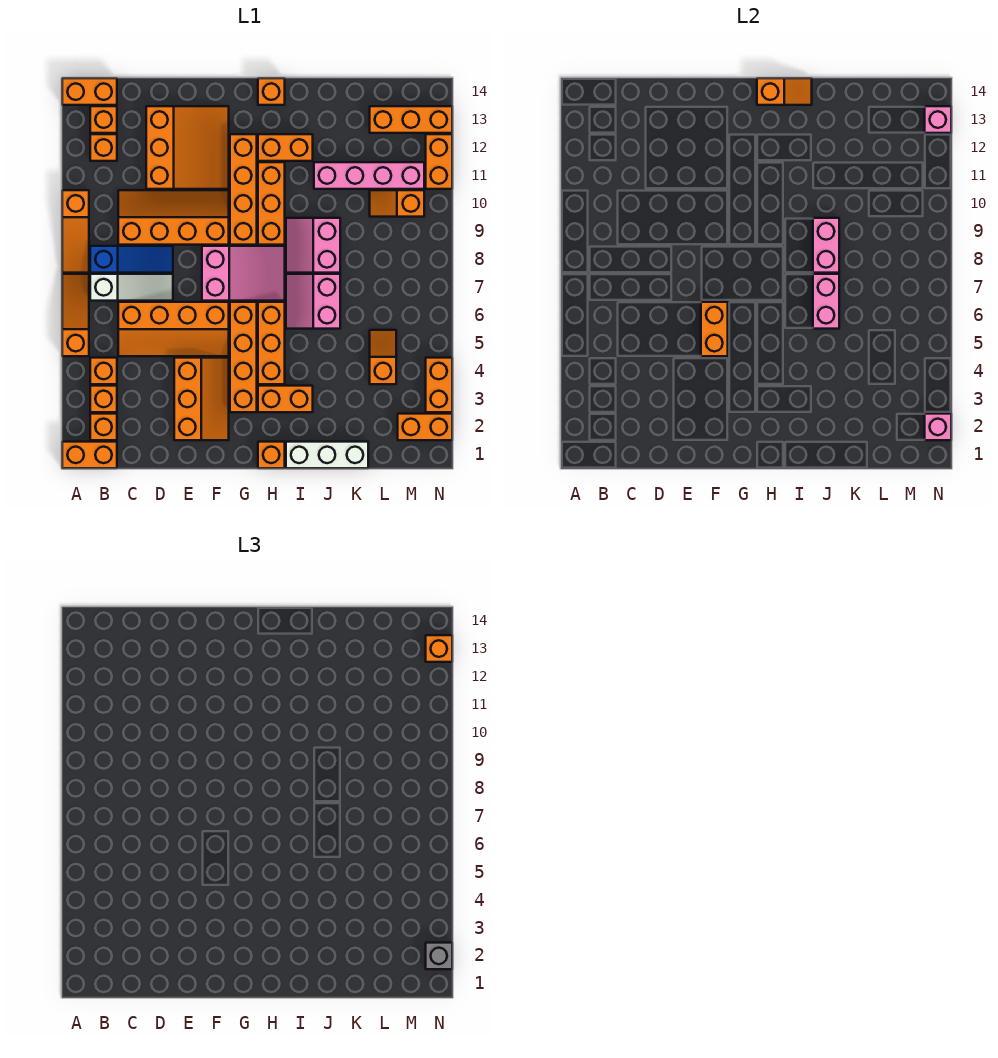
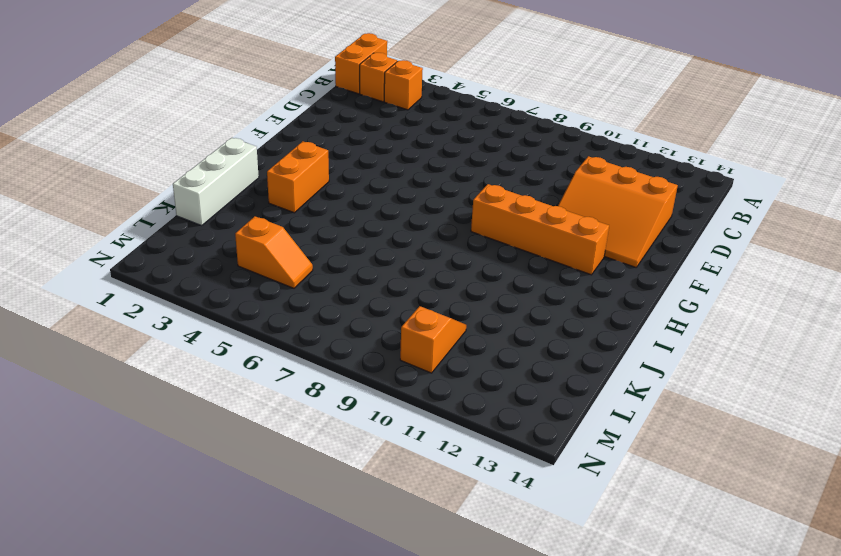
none -> orange 1x3 slope [62,274,89,356]
none -> orange 1x3 slope [62,190,89,273]
none -> orange 1x2 brick [62,78,117,105]
none -> orange 1x1 brick [90,358,117,384]

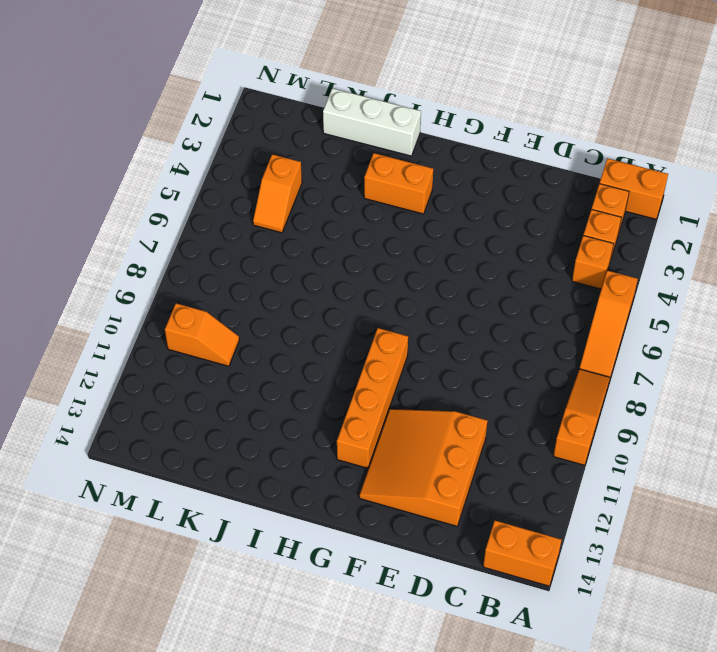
none -> white 1x3 slope [90,274,173,301]
none -> blue 1x3 slope [90,246,173,273]
none -> orange 1x1 brick [90,134,117,161]
none -> orange 1x1 brick [90,106,117,133]

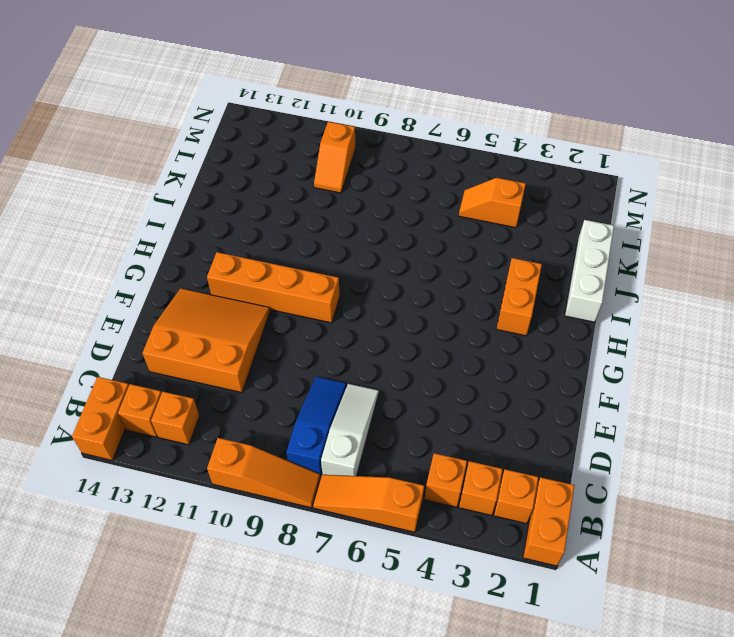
none -> orange 2x4 slope [118,302,229,356]
none -> orange 2x4 slope [118,190,229,245]
none -> orange 2x3 slope [174,358,229,440]
none -> pink 2x3 slope [202,246,285,301]

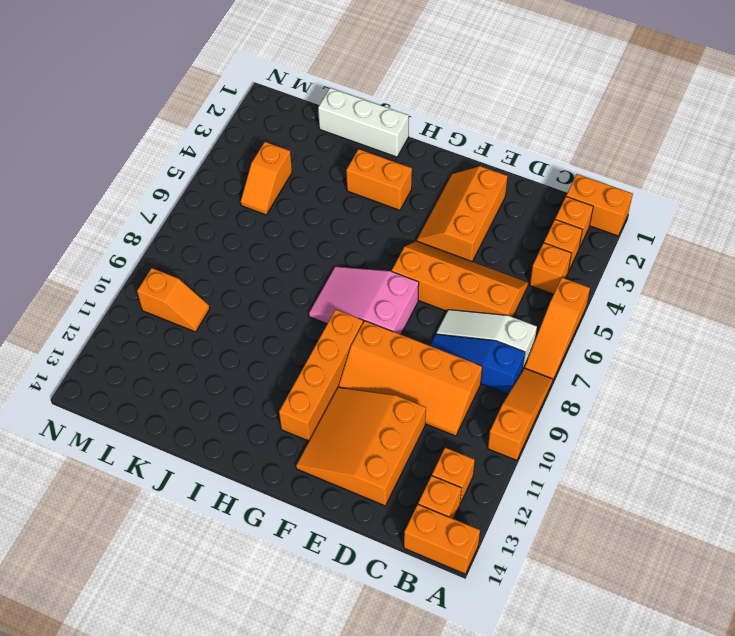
none -> orange 1x4 brick [230,302,257,412]
none -> orange 1x1 brick [258,442,285,468]
none -> orange 1x3 brick [258,302,285,384]
none -> orange 1x3 brick [258,162,285,245]

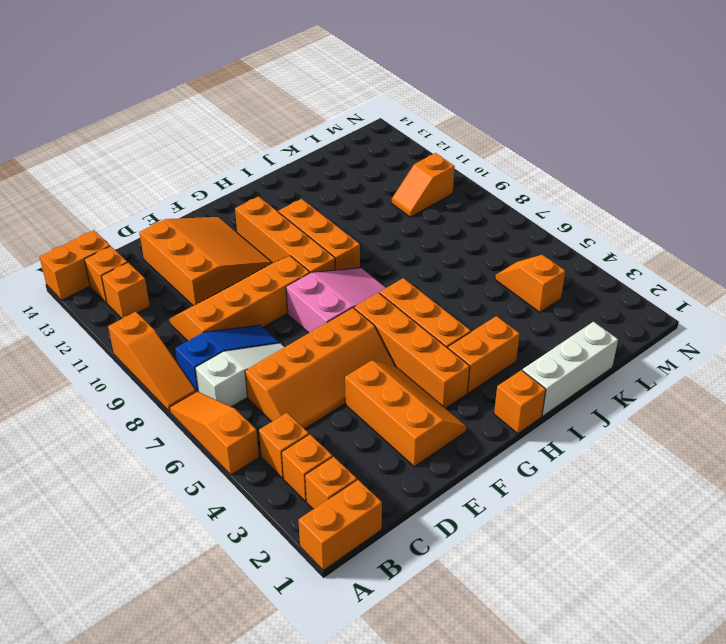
none -> orange 1x2 brick [258,134,313,161]
none -> orange 1x1 brick [258,78,285,105]
none -> pink 2x2 slope [286,274,340,329]
none -> pink 2x2 slope [286,218,340,273]

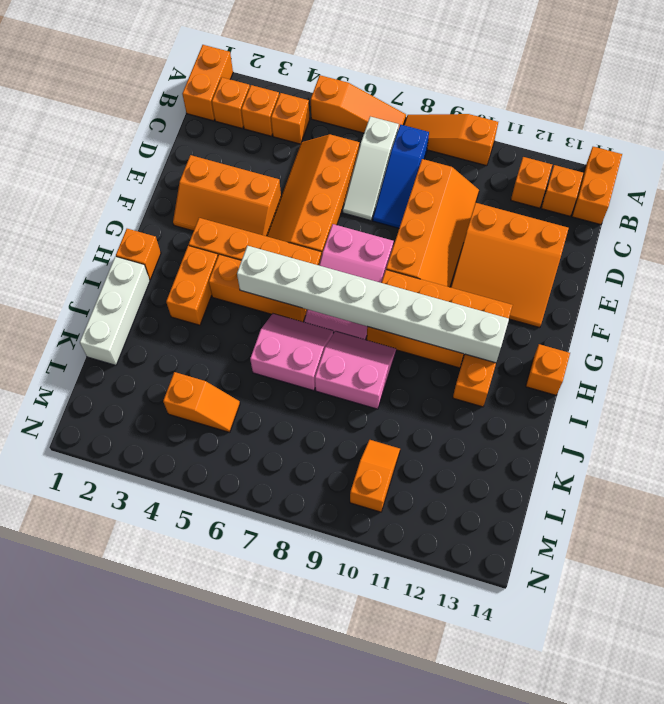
white 1x8 brick [237,246,509,363] -> none
none -> pink 1x4 brick [314,162,424,189]
none -> orange 1x3 brick [370,106,452,133]
none -> orange 1x2 brick [398,414,452,440]
none -> orange 1x2 brick [426,358,452,412]

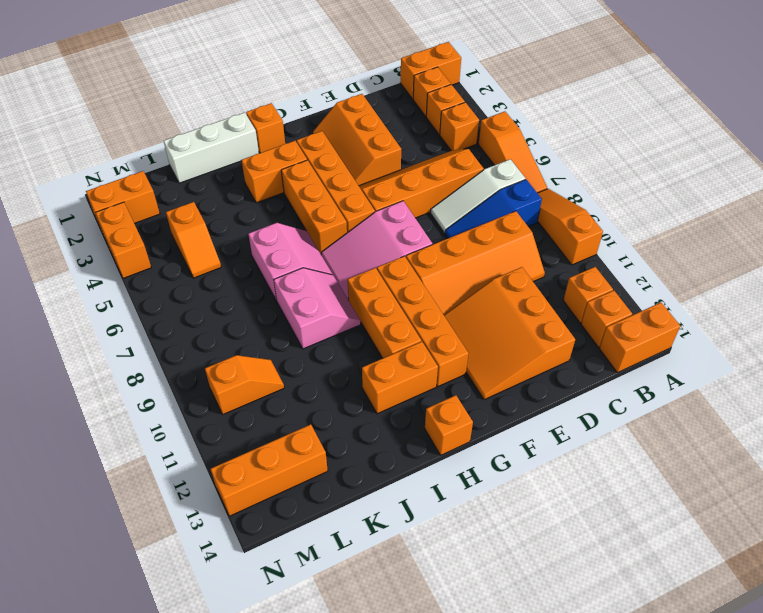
none -> pink 1x4 brick [314,162,424,189]
none -> orange 1x2 brick [426,134,452,189]
none -> orange 1x2 brick [701,302,728,356]
none -> orange 1x2 slope [757,78,812,105]

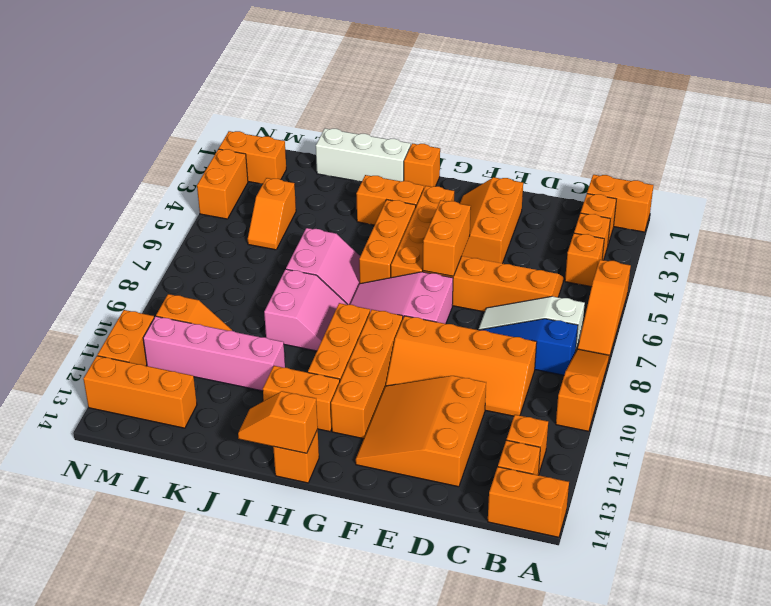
none -> pink 1x2 brick [813,274,839,329]
none -> pink 1x2 brick [813,218,839,273]
none -> pink 1x1 brick [925,414,951,440]
none -> pink 1x1 brick [925,106,951,133]

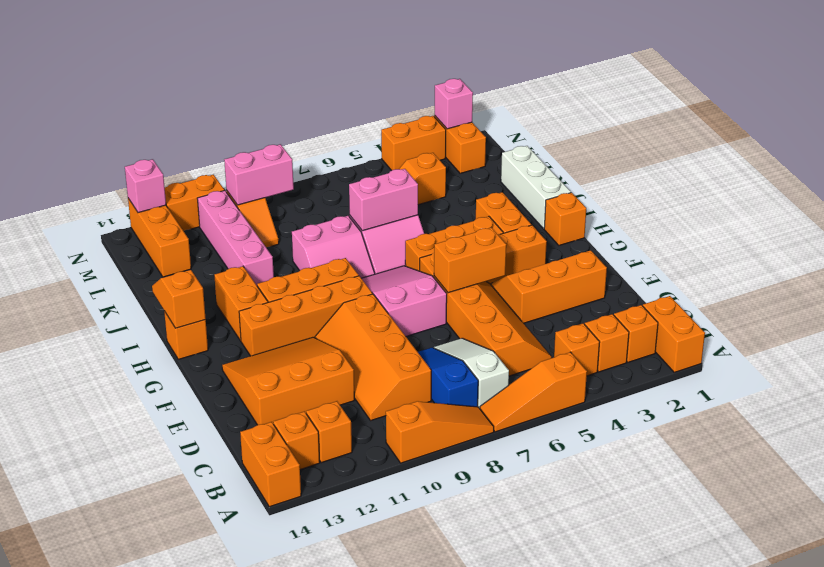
pink 1x2 brick [224,144,294,205] -> pink 1x2 brick moved to [813,218,839,273]
none -> grey 1x1 brick [426,943,452,969]
none -> orange 1x1 brick [426,635,452,662]

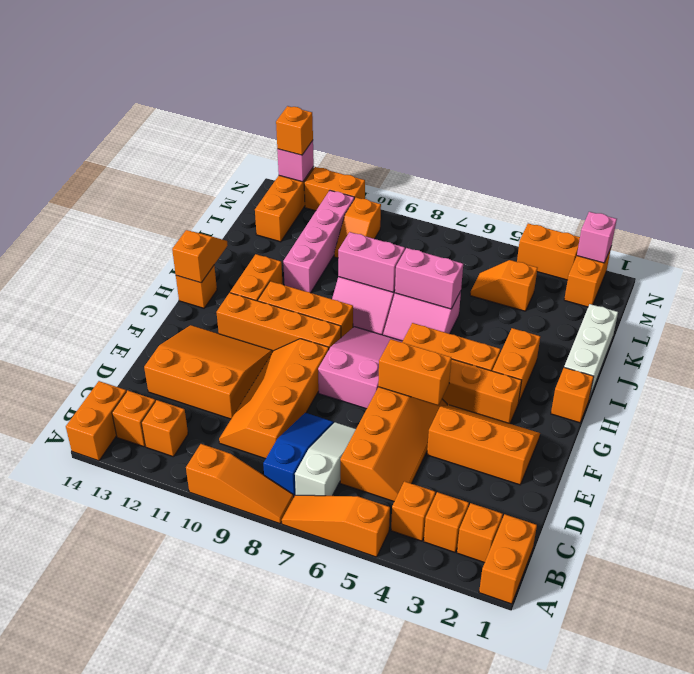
none -> grey 1x1 brick [426,943,452,969]

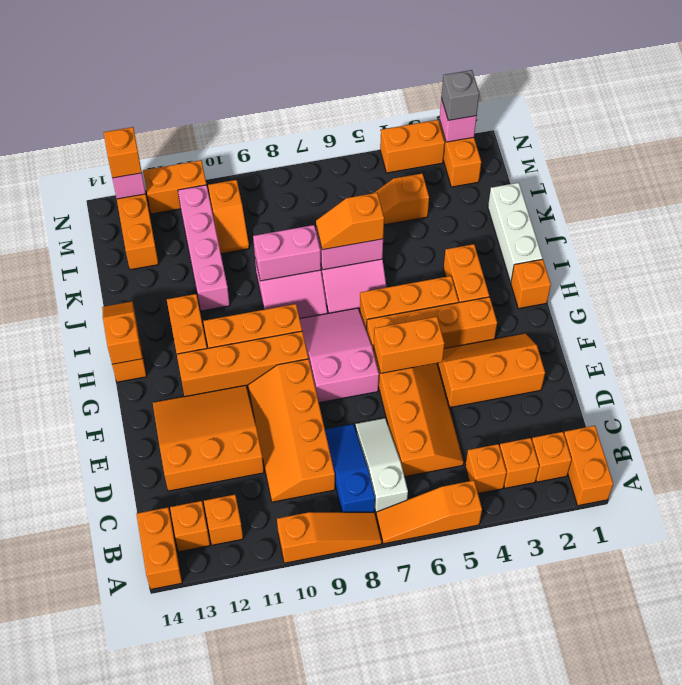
orange 1x2 slope [316,193,384,250] -> none

